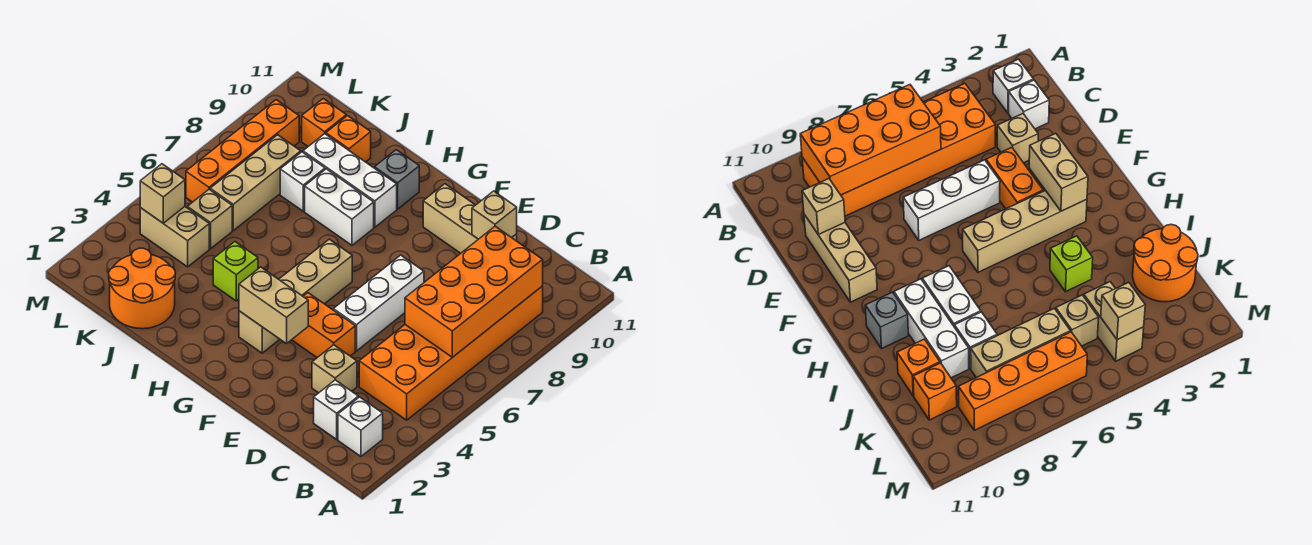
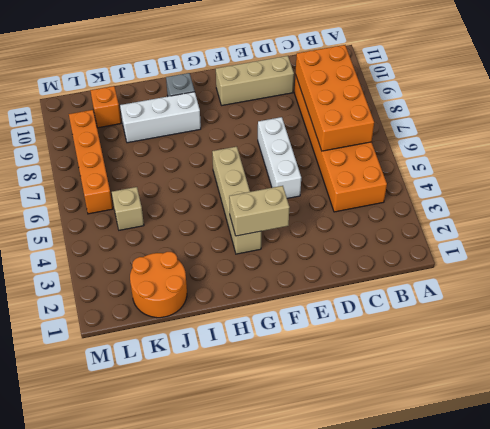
none -> white 1x1 brick [338,397,383,456]
none -> white 1x1 brick [314,380,358,439]
none -> tan 1x1 brick [312,345,357,393]

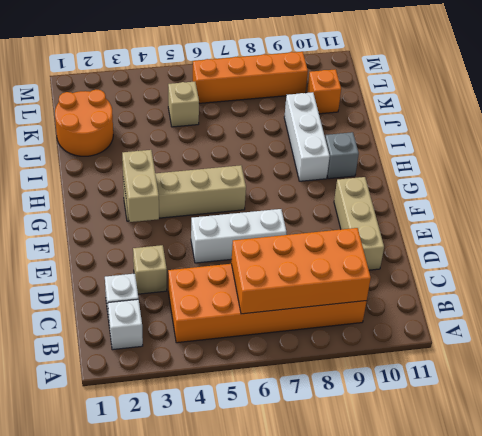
none -> orange 1x2 brick [292,293,355,358]
none -> white 1x2 brick [305,169,374,245]
none -> lime 1x1 brick [213,242,258,301]

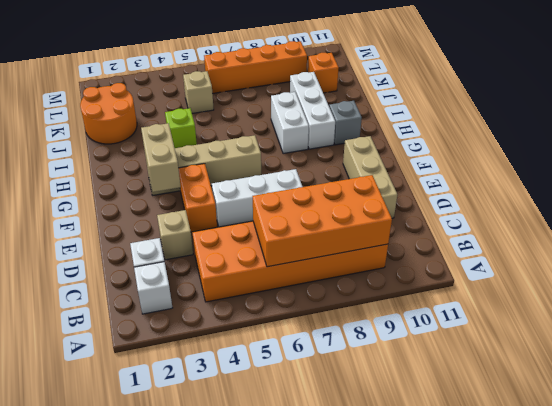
none -> white 1x1 brick [280,152,325,211]
none -> orange 1x1 brick [326,116,371,162]
none -> tan 1x2 brick [140,207,209,267]

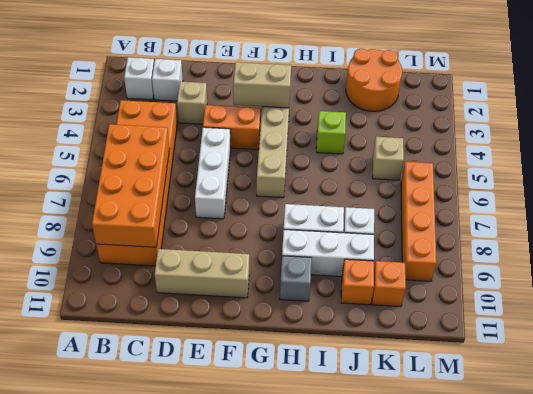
none -> tan 1x2 brick [140,207,209,267]
none -> tan 1x3 brick [210,135,301,230]
none -> tan 1x1 brick [472,191,517,239]

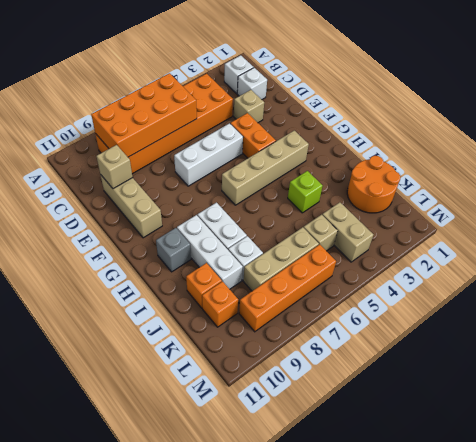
none -> tan 1x2 brick [239,267,308,344]
none -> tan 1x1 brick [140,164,185,223]

